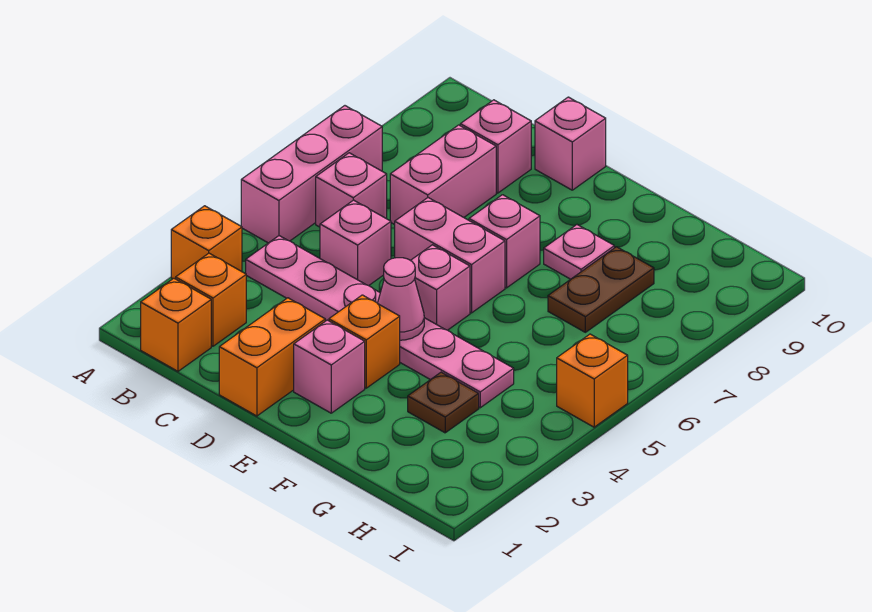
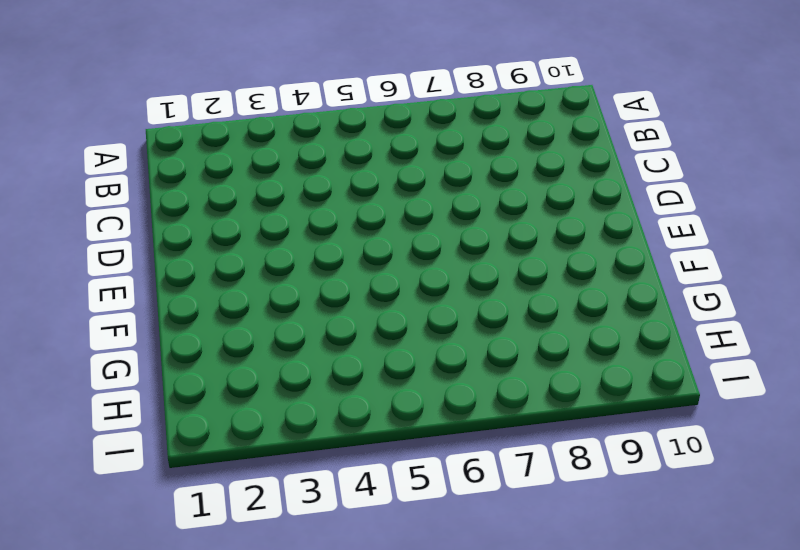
none -> orange 1x1 brick [171,206,242,279]
none -> pink 1x3 brick [241,106,382,243]
none -> orange 1x1 brick [141,278,211,371]

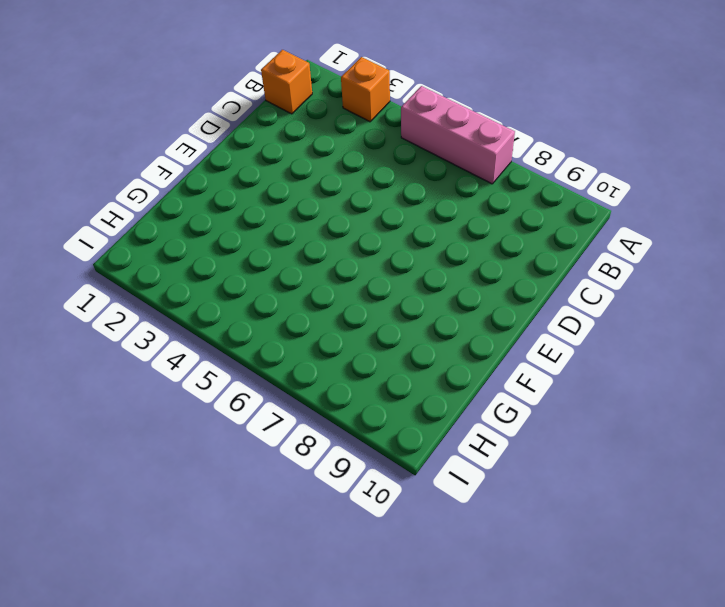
none -> orange 1x1 brick [176,253,246,346]
none -> pink 1x6 plate [246,236,514,408]
none -> pink 1x1 brick [316,153,387,227]

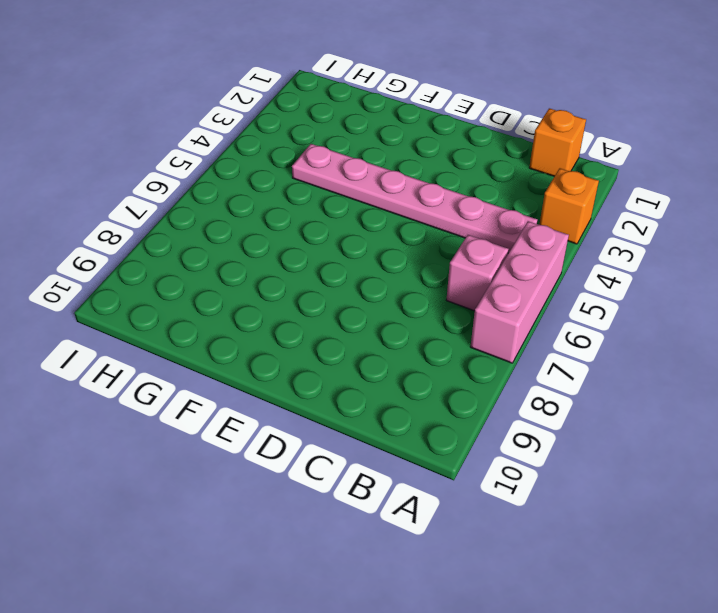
none -> orange 1x1 brick [176,253,246,346]
none -> pink 1x1 brick [320,200,391,286]
none -> pink 1x2 brick [390,125,496,225]

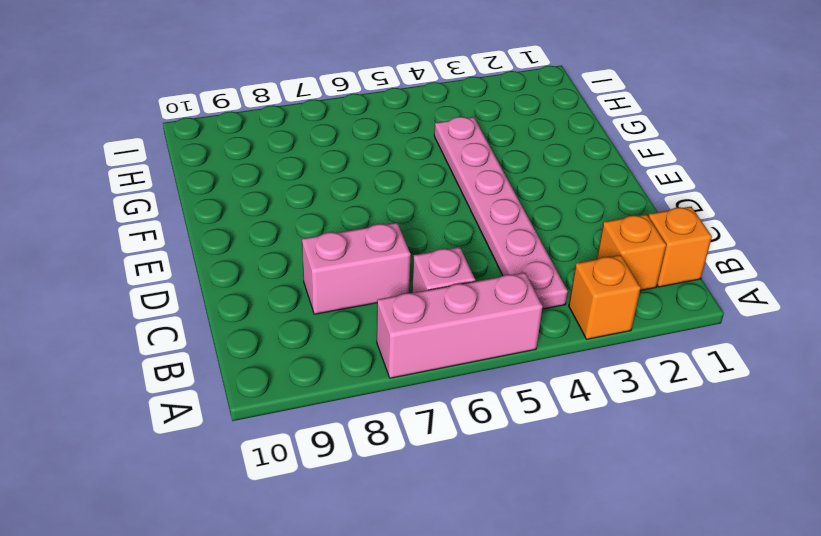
none -> pink 1x1 brick [320,200,391,286]
none -> pink 1x1 brick [460,100,531,193]
none -> orange 1x2 brick [219,298,325,416]

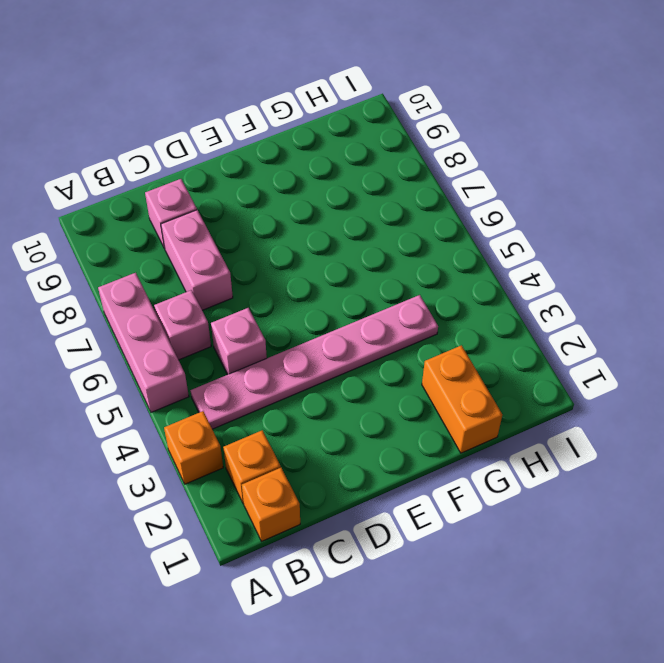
orange 1x2 brick [422,345,502,453] -> orange 1x2 brick moved to [219,298,325,416]
none -> pink 1x2 brick [395,198,505,313]
none -> pink 1x1 brick [535,97,606,190]
none -> pink 1x1 brick [294,320,365,413]

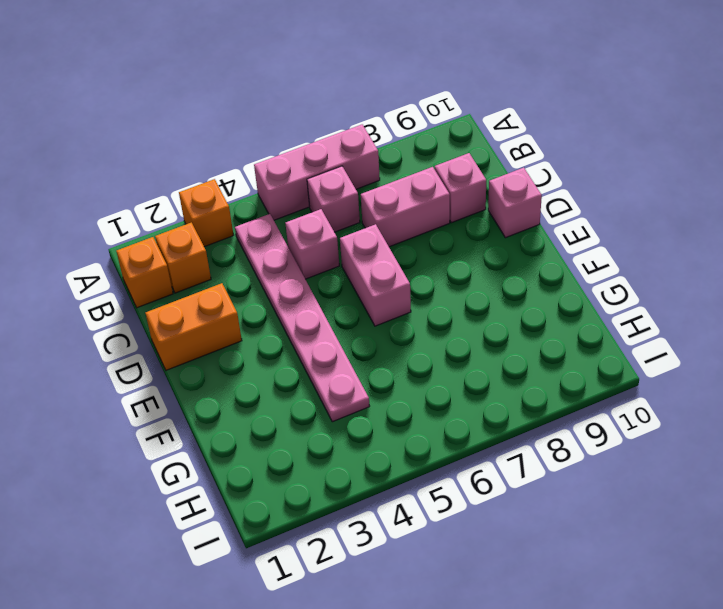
none -> pink 1x1 brick [294,320,365,413]
none -> orange 1x1 brick [329,295,400,388]
none -> pink 1x1 brick [411,245,470,330]

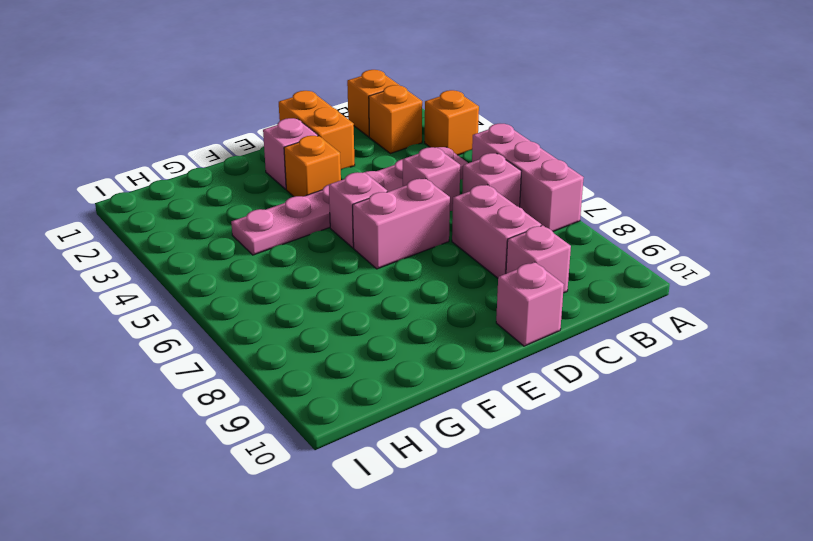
none -> pink 1x1 brick [469,195,540,288]
none -> pink 1x1 plate [544,225,614,279]
none -> brown 1x1 plate [408,372,479,433]

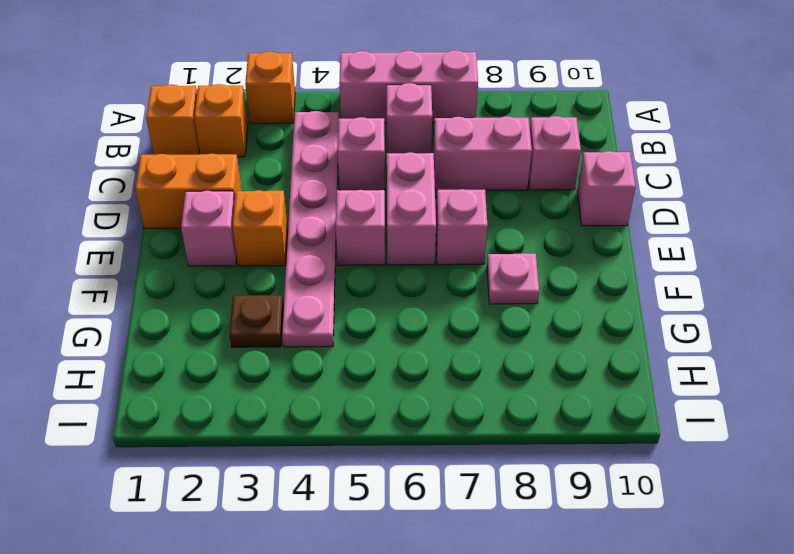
none -> brown 1x2 plate [548,247,654,332]
none -> orange 1x1 brick [557,334,628,427]
none -> pink 1x1 cone [378,258,424,340]

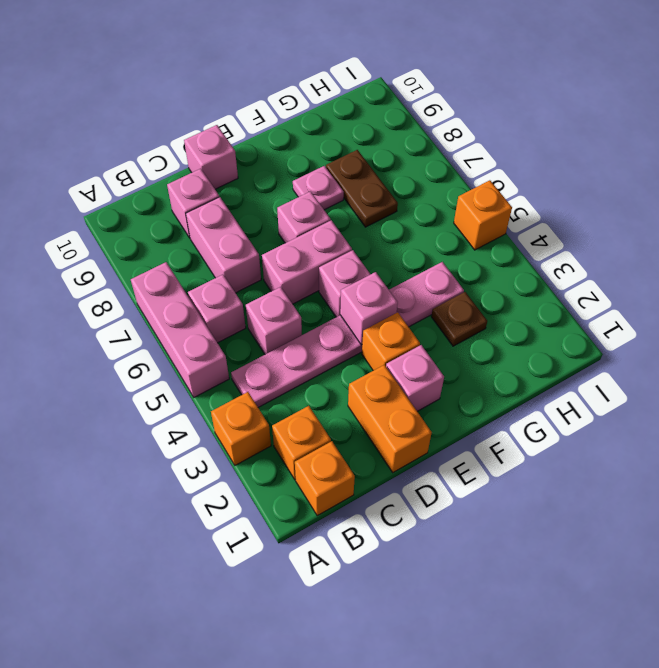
pink 1x1 brick [340,272,398,345] -> pink 1x1 cone [378,258,424,340]

